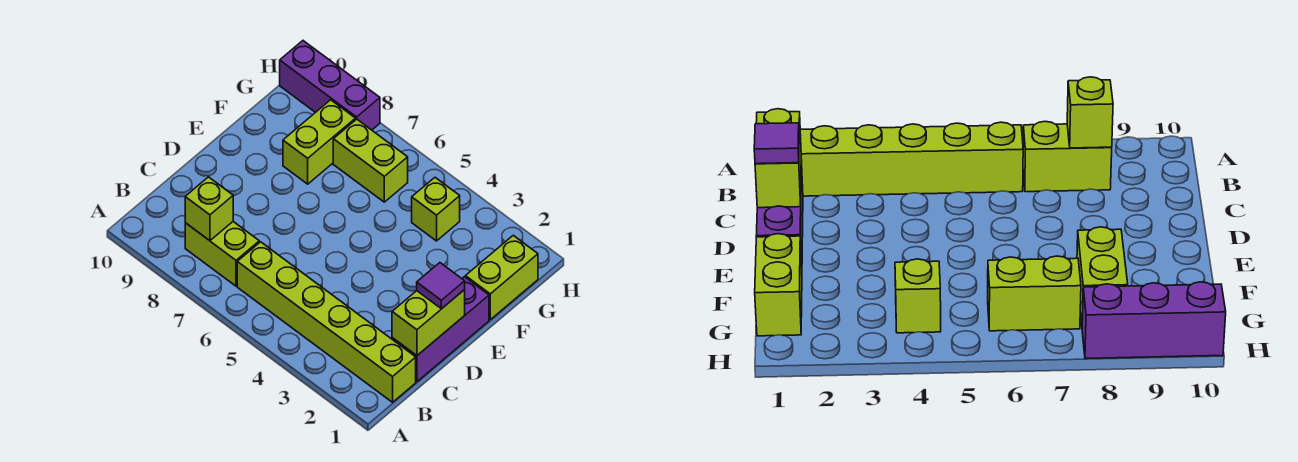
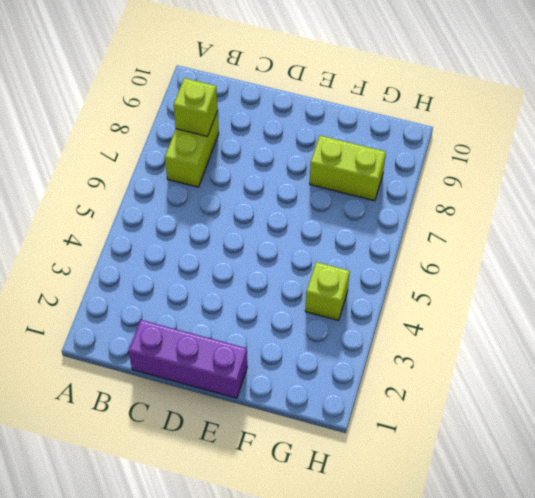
none -> lime 1x6 brick [237,242,416,402]
none -> lime 1x2 brick [465,235,538,319]

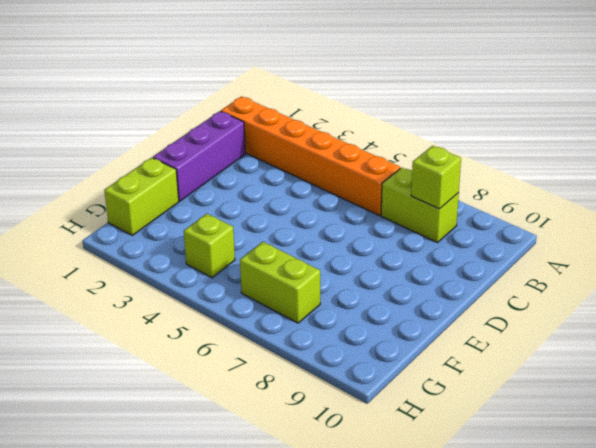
orange 1x6 brick [221,96,400,216] -> lime 1x6 brick [237,242,416,402]
none -> lime 1x2 brick [283,100,355,184]
none -> purple 1x3 brick [280,41,380,130]

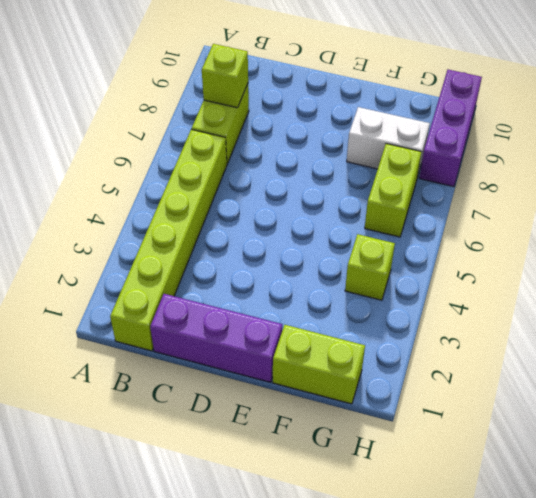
white 1x2 brick [347,107,430,174] -> lime 1x2 brick [283,100,355,184]
none -> lime 1x2 brick [392,290,465,355]
none -> purple 1x1 tile [417,263,465,309]

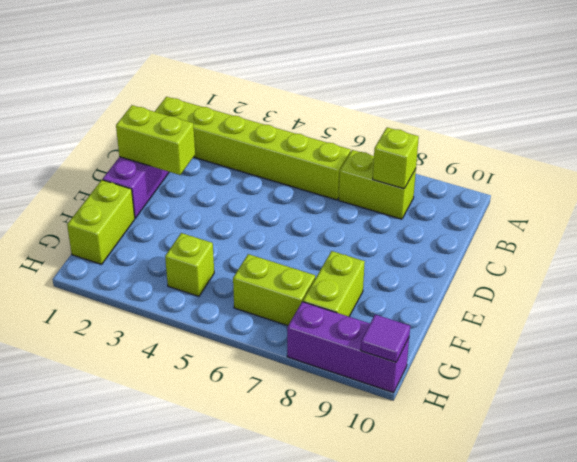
lime 1x2 brick [116,105,195,175] -> lime 1x2 brick turned to [392,290,465,355]
purple 1x1 tile [361,315,410,362] -> purple 1x1 tile moved to [417,263,465,309]

